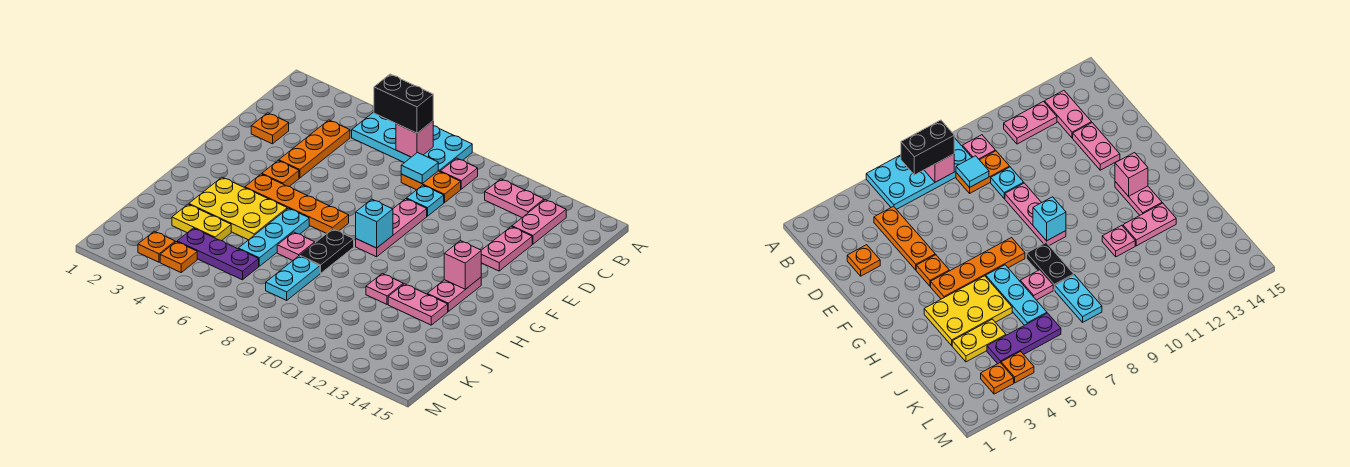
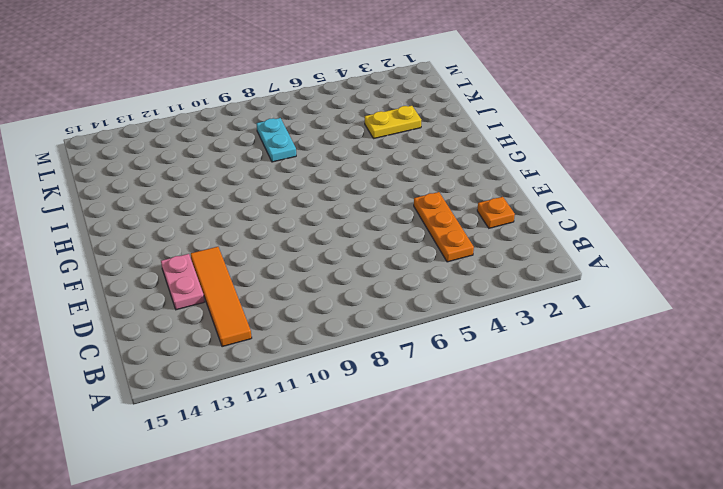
orange 1x4 tile [191,247,252,347] -> pink 1x2 plate [485,179,544,217]
none -> cyan 2x4 plate [352,112,472,172]
none -> pink 1x1 plate [440,158,478,189]
none -> pink 1x2 plate [512,200,566,244]

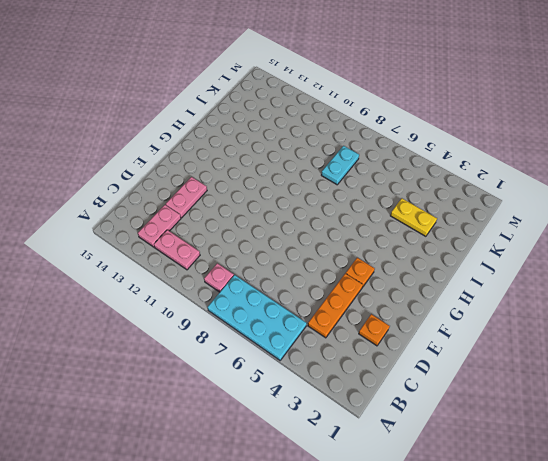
none -> orange 1x2 plate [401,171,461,203]
none -> cyan 1x1 plate [406,185,444,216]
none -> pink 1x3 plate [356,199,427,257]

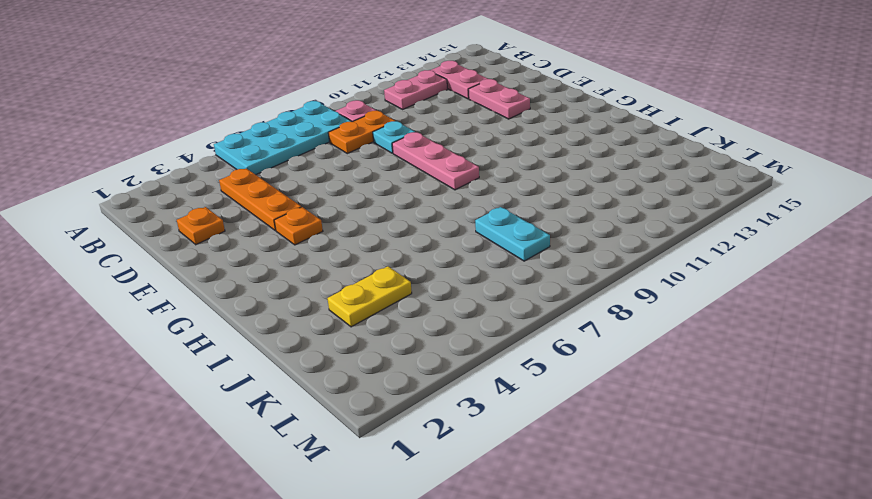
none -> orange 1x4 plate [245,174,349,233]
none -> pink 1x2 plate [427,277,481,311]
none -> yellow 2x3 plate [189,177,287,240]

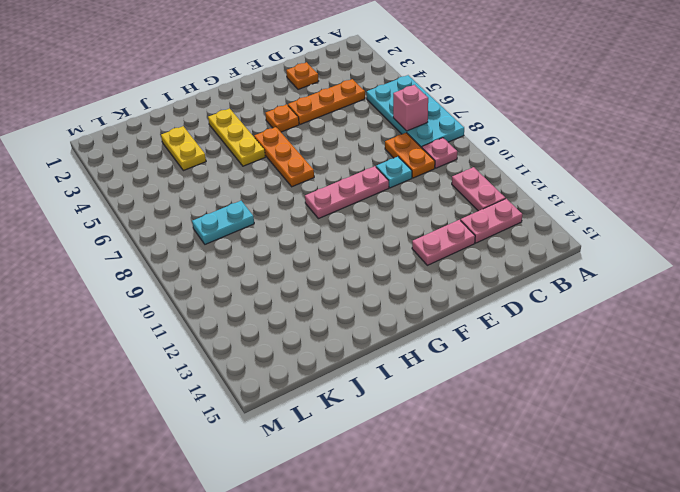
orange 1x3 plate [254,127,314,187] -> orange 1x4 plate [245,174,349,233]
yellow 1x3 plate [208,109,265,166] -> yellow 2x3 plate [189,177,287,240]
none -> pink 1x2 plate [427,277,481,311]
none -> cyan 1x3 plate [238,208,309,266]
none -> black 1x2 plate [300,229,354,273]

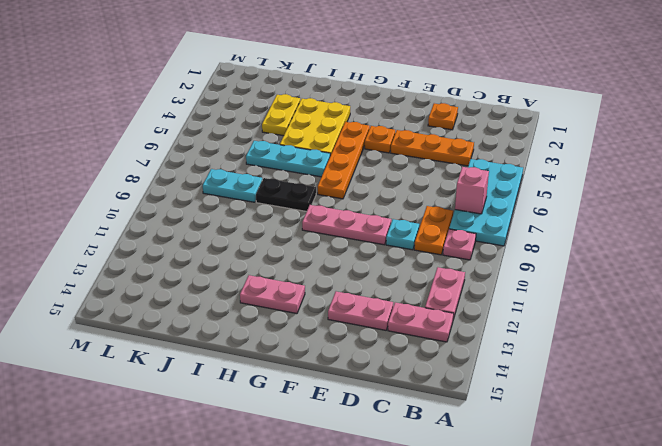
none -> pink 1x1 plate [277,232,315,260]
none -> pink 1x1 plate [366,274,403,304]
none -> pink 1x2 plate [388,284,448,325]

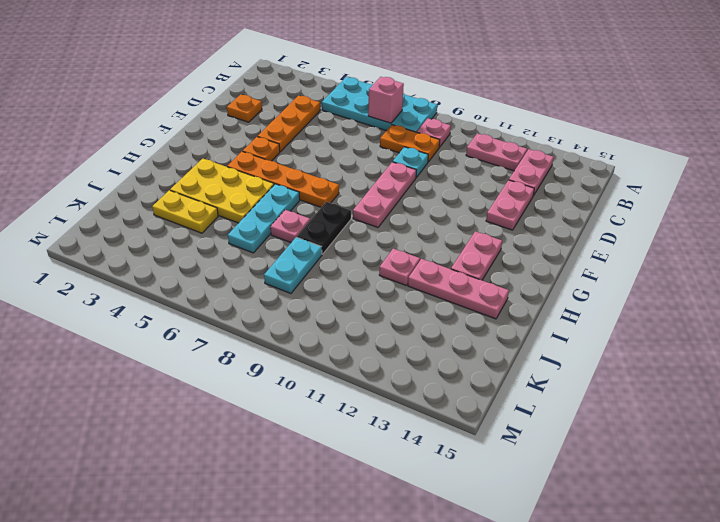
pink 1x3 plate [408,259,509,319] -> pink 1x2 plate [388,284,448,325]
none -> purple 1x3 plate [177,228,259,280]
none -> orange 1x1 plate [138,231,175,262]
none -> orange 1x1 plate [160,242,197,272]

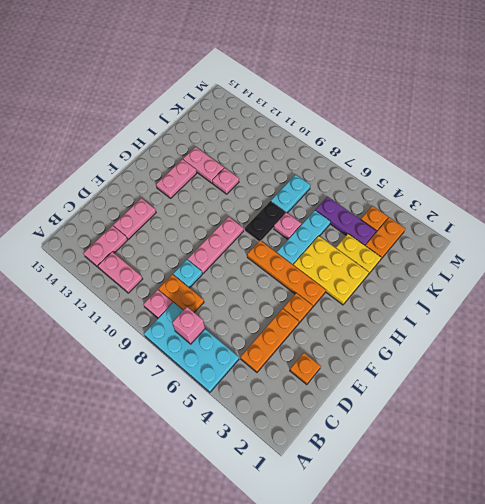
orange 1x2 plate [365,217,405,259] -> orange 1x1 plate [138,231,175,262]
none -> cyan 1x1 tile [401,153,438,183]
none -> cyan 1x1 brick [356,199,393,248]
none -> pink 1x1 brick [444,241,481,289]

